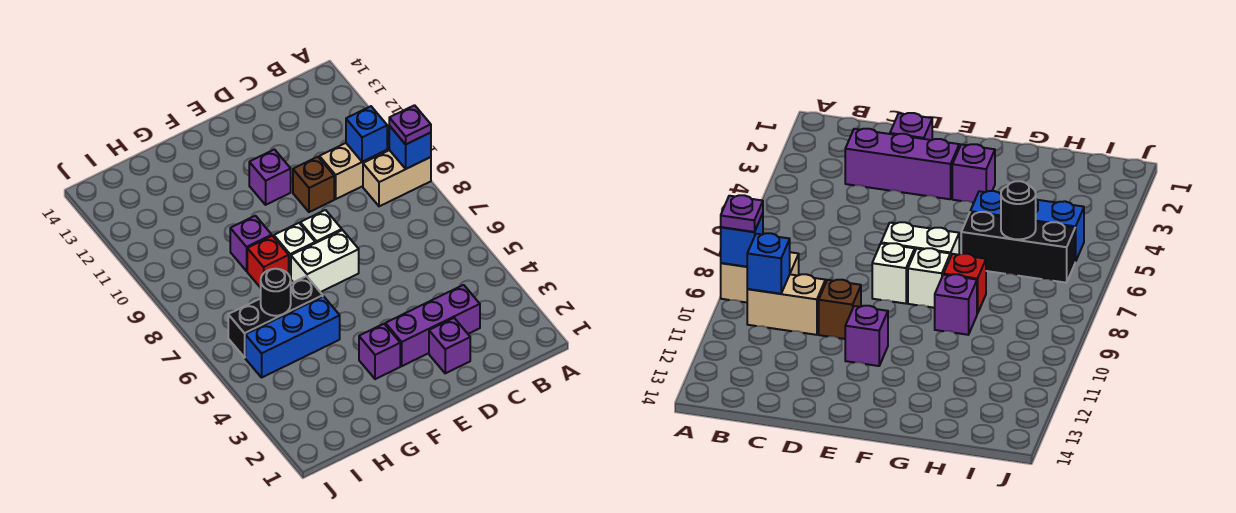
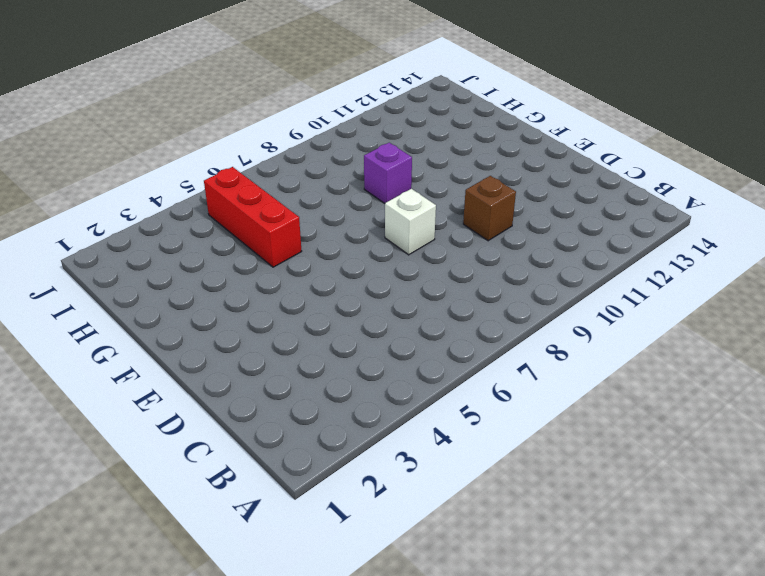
red 1x3 brick [204,167,302,267] -> blue 1x3 brick [245,296,340,377]
none -> tan 1x2 brick [363,150,431,206]
none -> tan 1x2 brick [319,143,387,199]
none -> purple 1x3 brick [385,285,480,366]

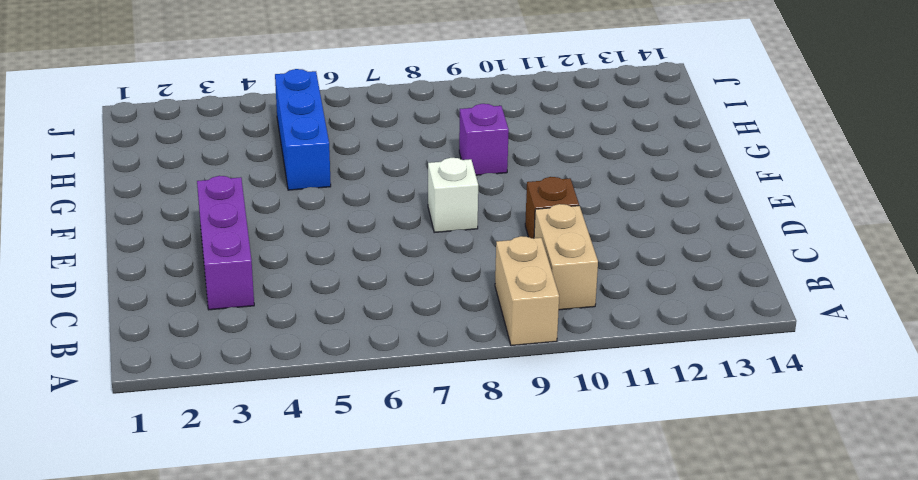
none -> purple 1x1 brick [429,318,470,373]
none -> white 1x2 brick [291,230,359,292]
none -> purple 1x1 brick [249,149,291,205]

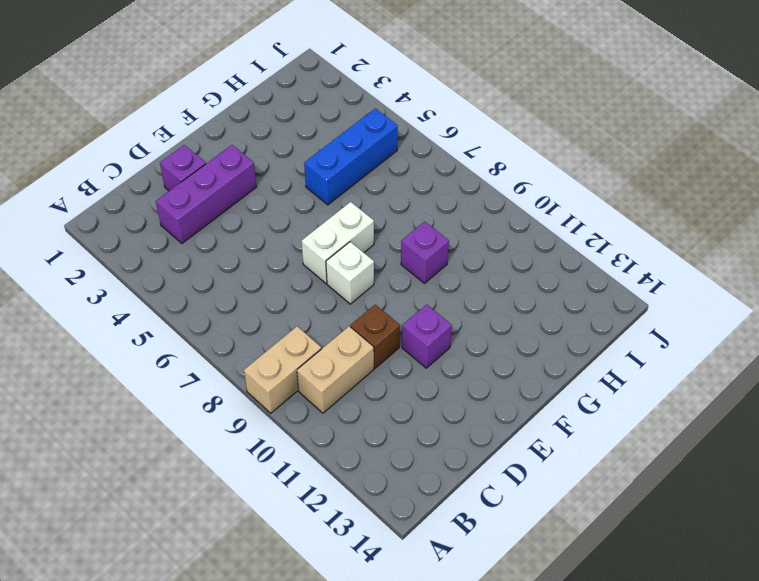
none -> purple 1x1 brick [359,324,400,379]
none -> white 1x1 brick [274,223,315,278]
none -> black 1x3 brick [228,276,323,357]

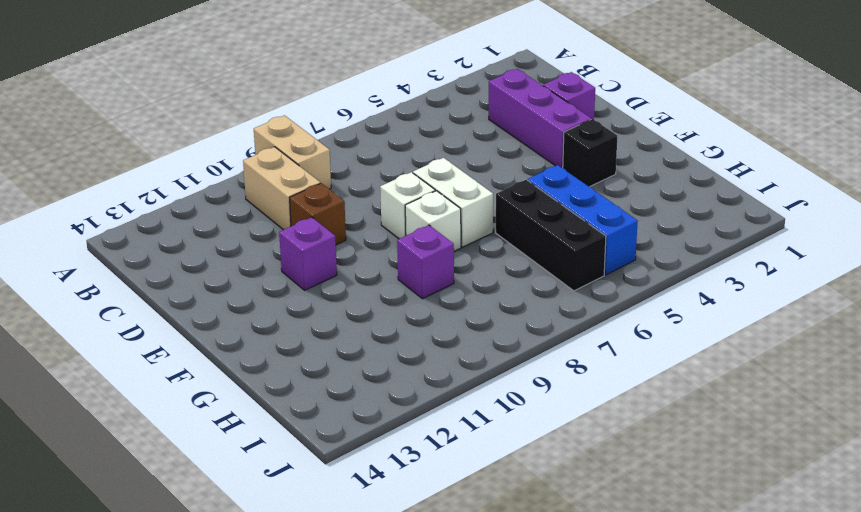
black 1x1 brick [563,119,617,187] -> purple 1x1 brick [359,324,400,379]
none -> red 1x1 brick [247,236,289,288]
none -> blue 1x1 brick [389,126,431,169]
none -> blue 1x1 brick [346,106,387,162]

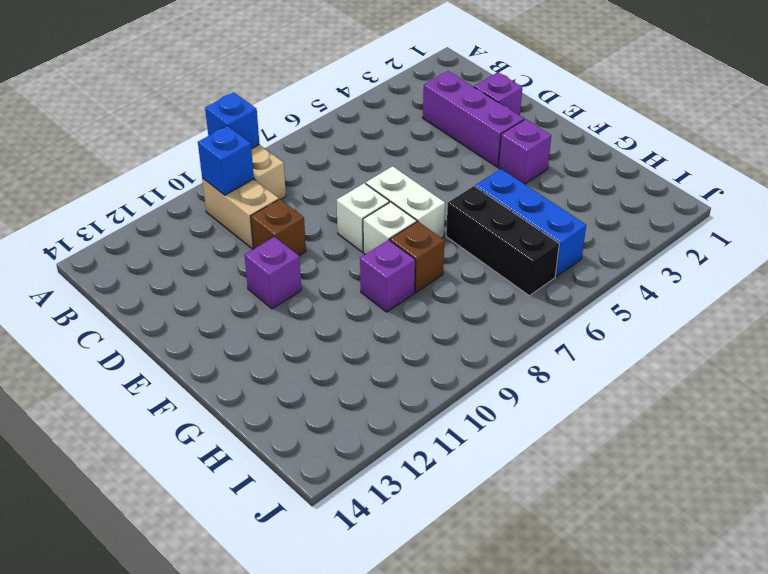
brown 1x1 brick [390,222,445,292] -> red 1x1 brick [247,236,289,288]
none -> black 1x1 round brick [261,269,291,316]
none -> purple 1x1 plate [389,105,431,144]

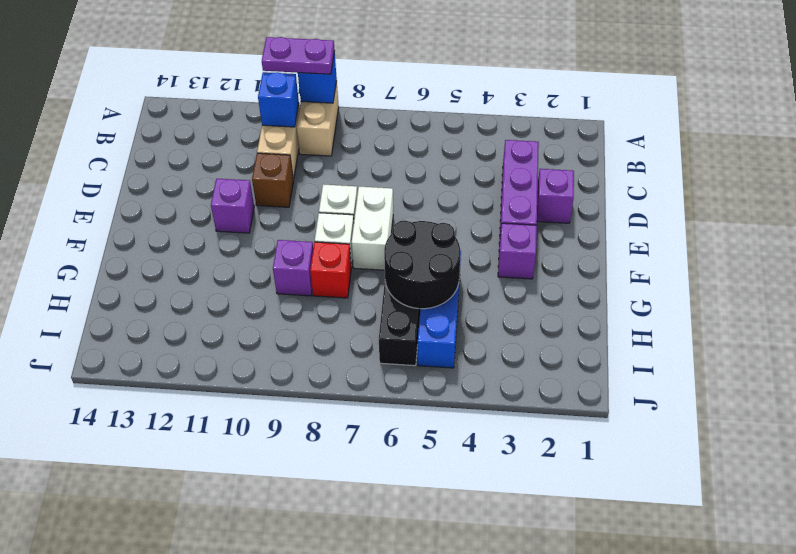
purple 1x2 plate [262,37,335,74] -> purple 1x1 plate [389,105,431,144]
black 2x2 round brick [384,220,460,309] -> black 1x1 round brick [261,269,291,316]

